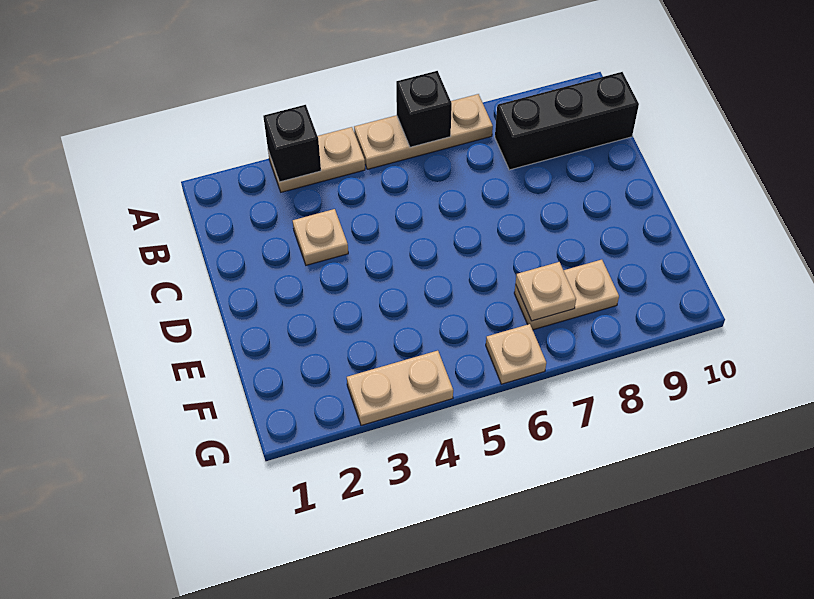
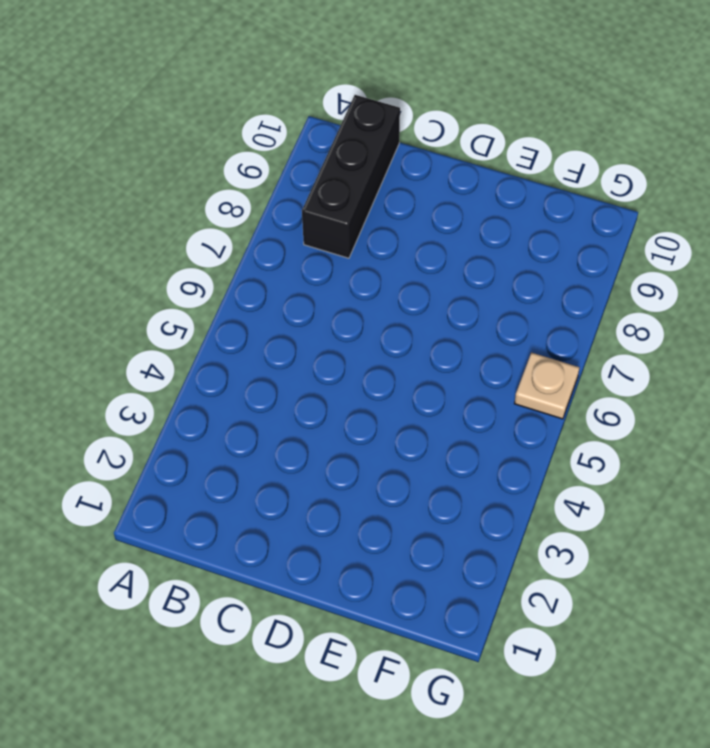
none -> tan 1x2 plate [268,127,365,192]
none -> tan 1x3 plate [354,94,493,169]

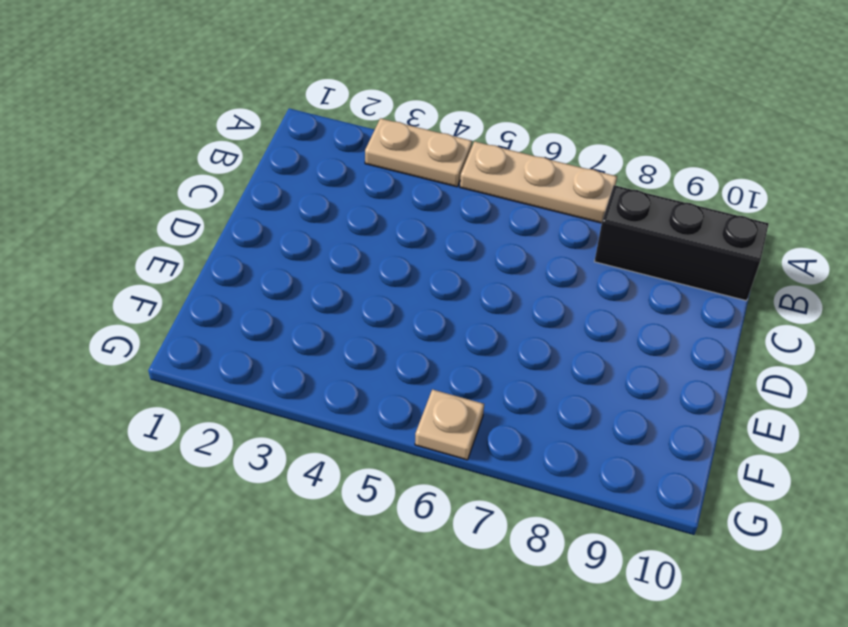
none -> tan 1x1 plate [293,209,348,265]
none -> tan 1x2 plate [514,260,619,330]

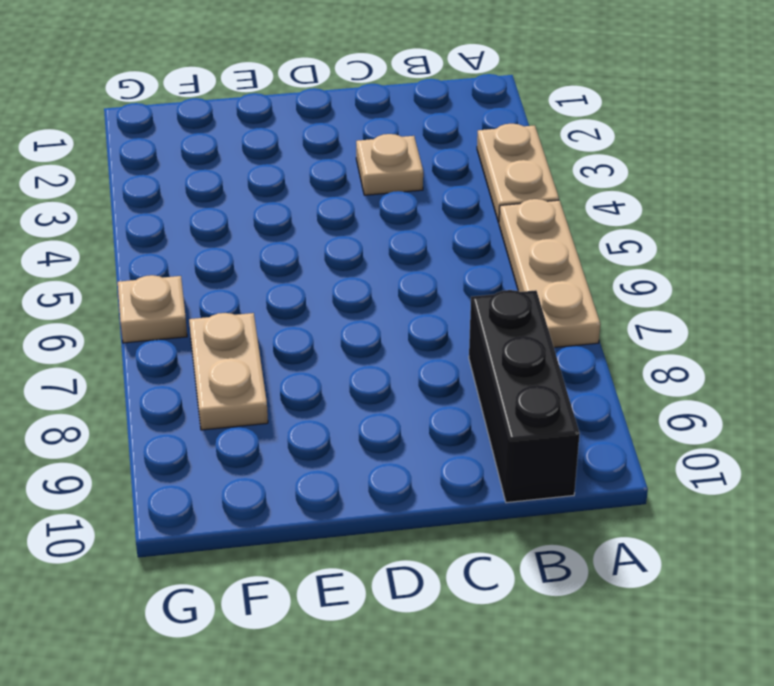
none -> tan 1x2 plate [347,351,453,425]
none -> black 1x1 brick [263,105,321,182]

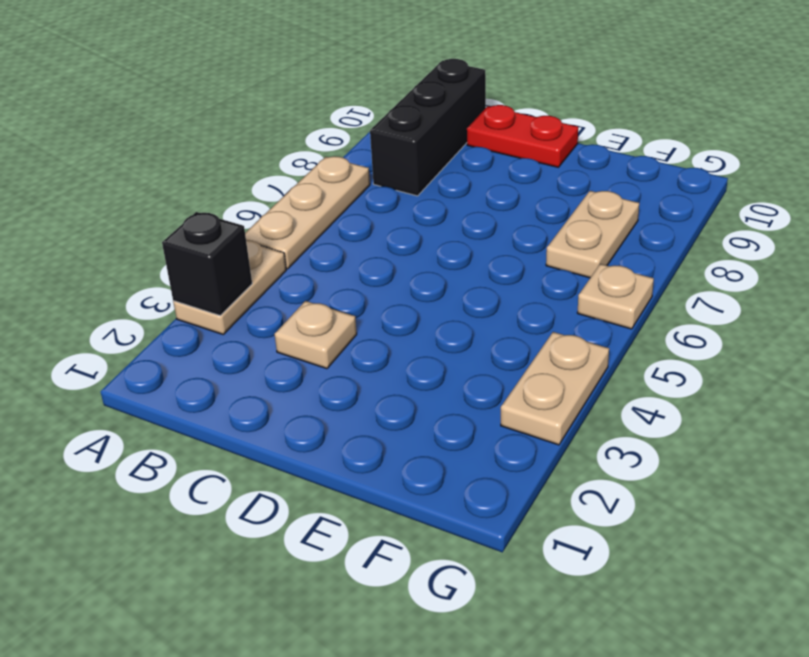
red 1x2 plate [467,105,578,167] -> none
none -> black 1x1 brick [396,71,452,147]
none -> tan 1x1 plate [516,262,576,321]

